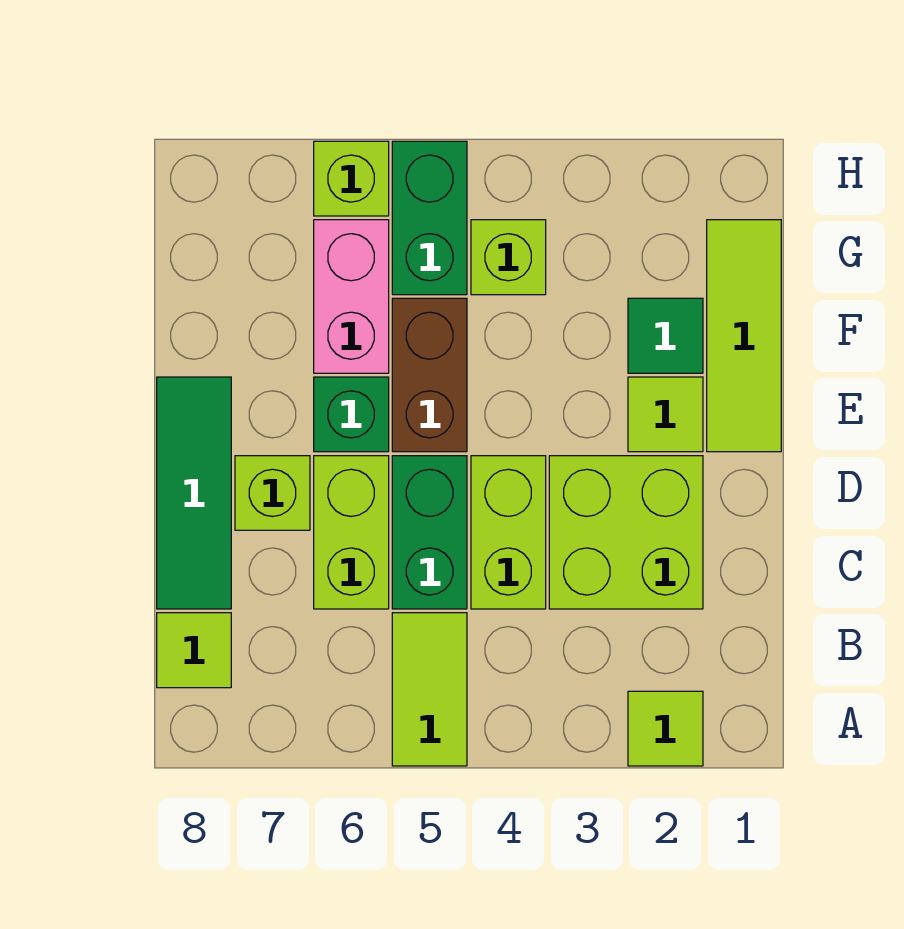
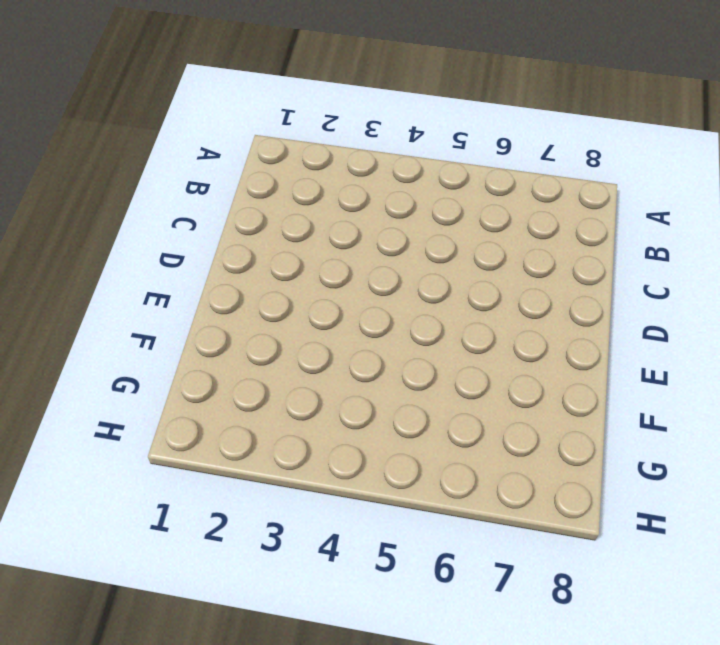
none -> lime 1x1 tile [628,691,703,766]
none -> lime 1x2 tile [392,613,467,766]
none -> lime 1x1 tile [157,613,231,688]

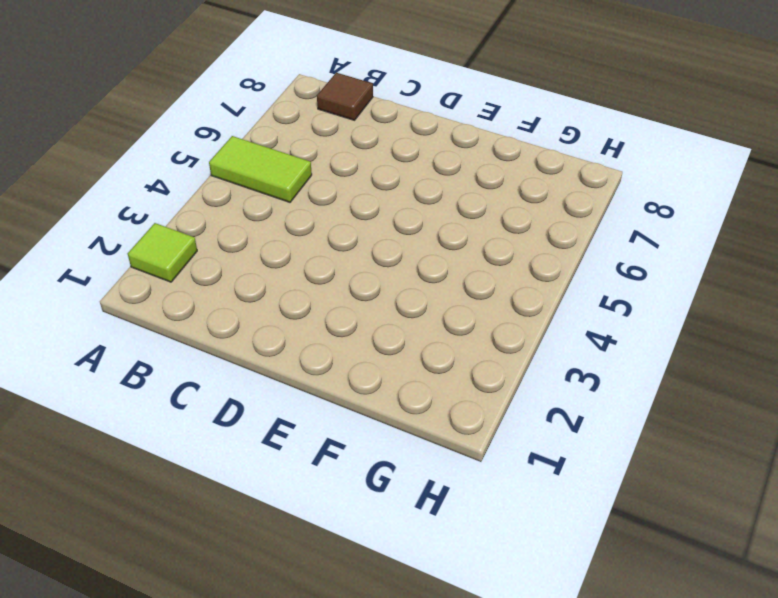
brown 1x1 tile [317,73,373,120] -> lime 1x1 tile [157,613,231,688]
none -> lime 2x2 brick [549,456,703,609]
none -> lime 1x2 brick [471,456,546,609]
none -> green 1x2 brick [392,456,467,609]

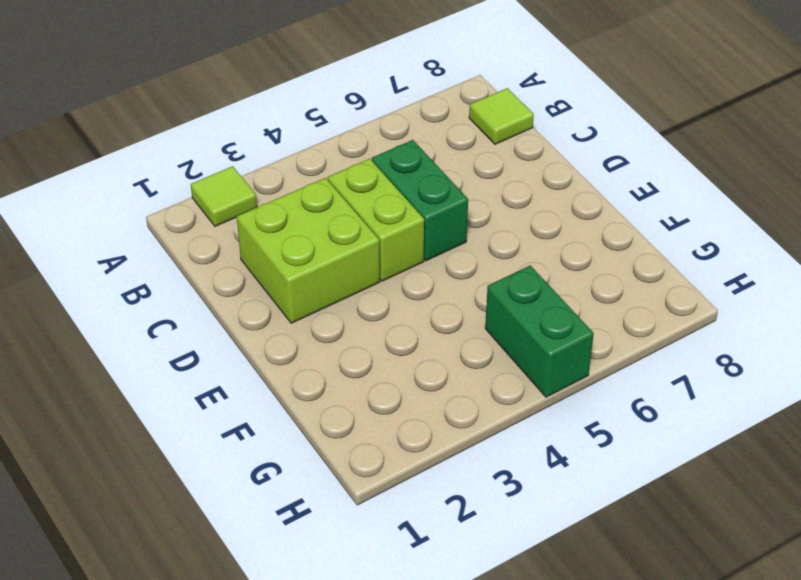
none -> lime 1x2 tile [392,613,467,766]
none -> lime 1x2 brick [314,456,389,609]
none -> green 1x3 tile [157,377,231,609]

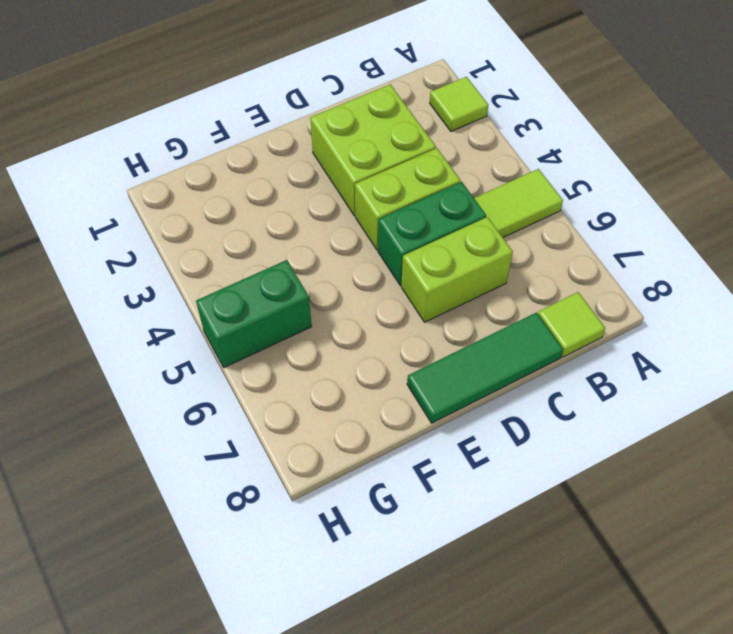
none -> lime 1x1 brick [235,456,310,530]
none -> lime 1x3 tile [707,220,781,452]
none -> lime 1x1 tile [628,377,703,452]

